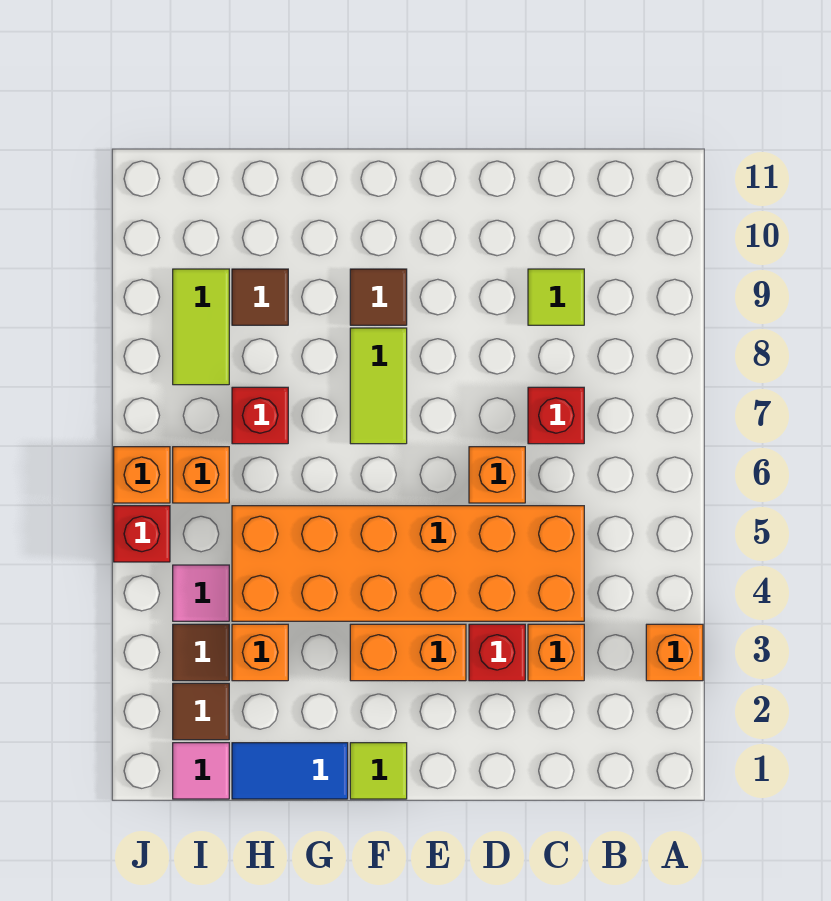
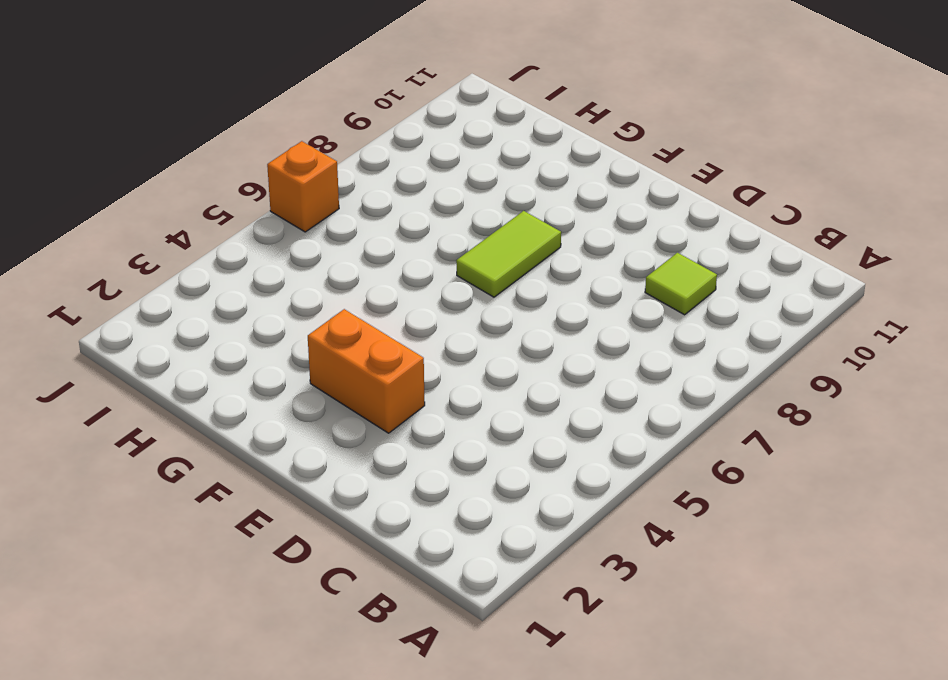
none -> orange 1x1 brick [646,624,703,681]
none -> orange 1x1 brick [528,624,584,681]
none -> orange 2x6 brick [232,506,584,621]

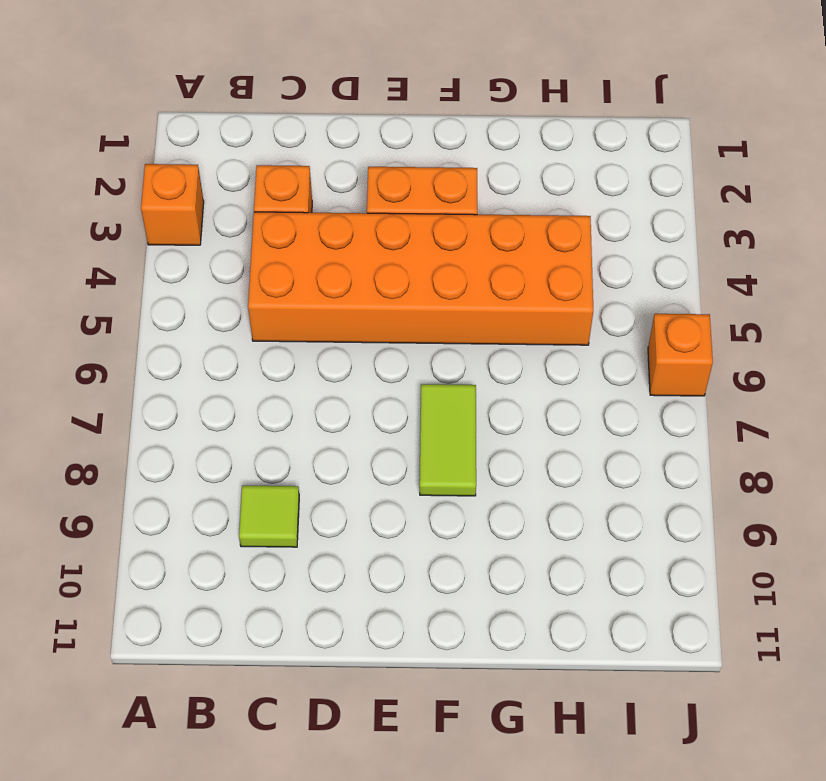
none -> red 1x1 brick [528,387,584,444]
none -> red 1x1 brick [469,624,525,681]
none -> orange 1x1 brick [469,447,525,503]

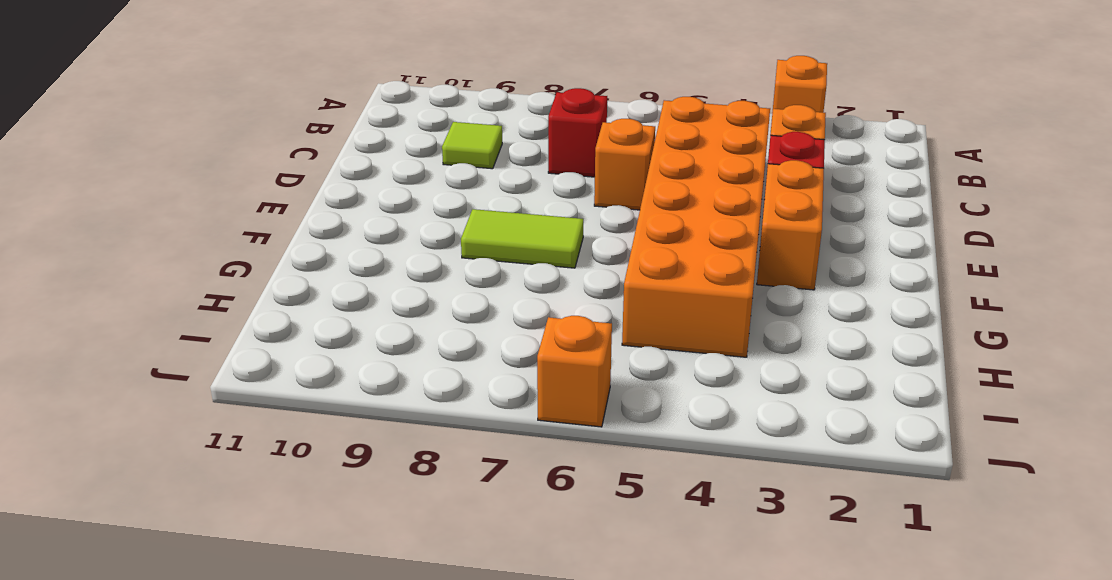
none -> lime 1x1 tile [350,743,407,799]
none -> brown 1x1 tile [350,269,407,325]
none -> blue 1x2 tile [232,743,348,799]

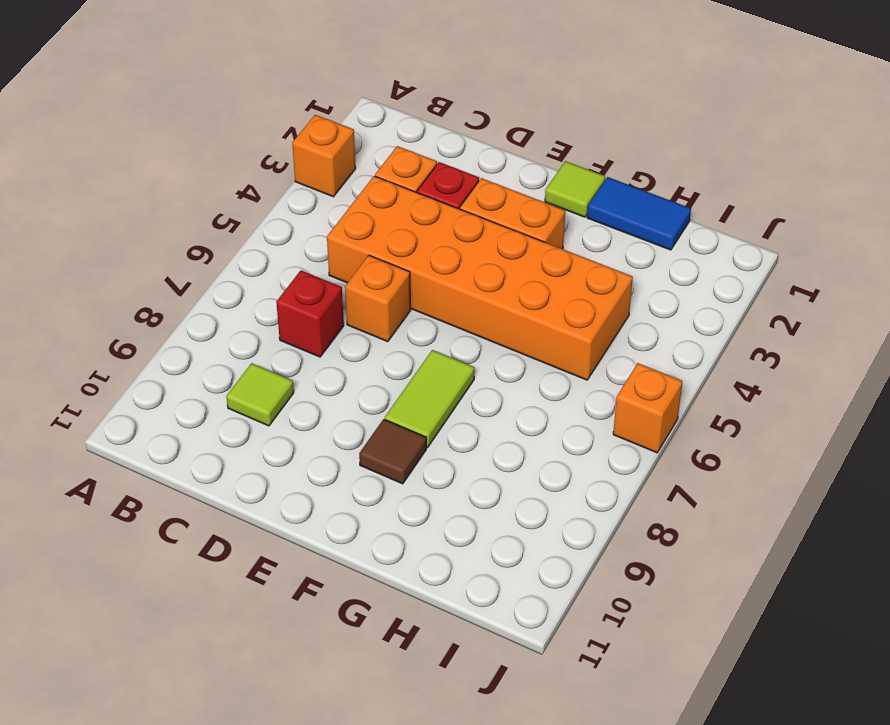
none -> orange 1x1 brick [232,624,288,681]
none -> red 1x1 brick [232,387,288,444]
none -> brown 1x1 tile [232,269,288,325]

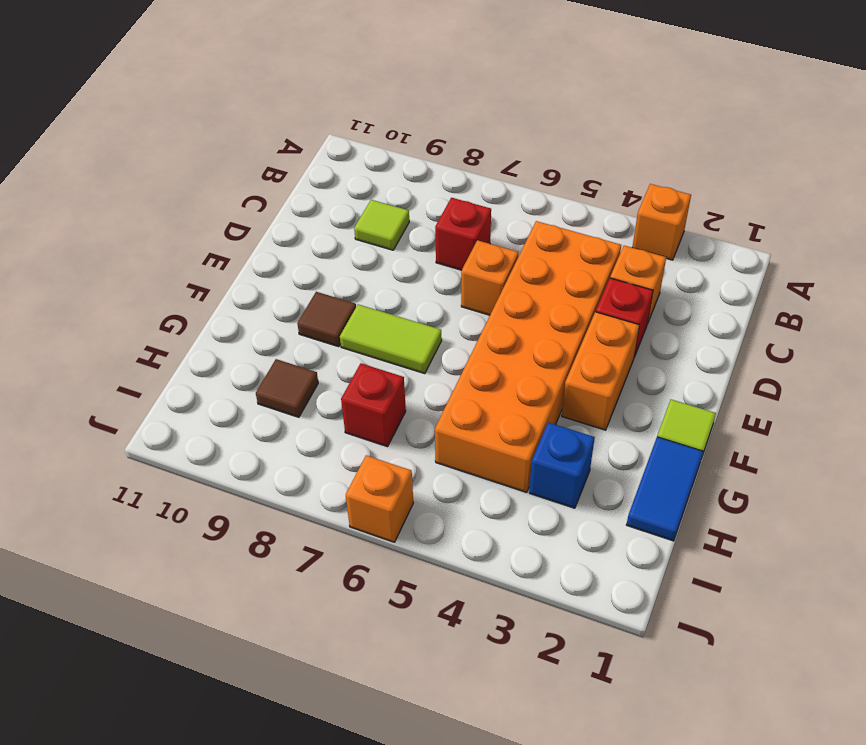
blue 1x1 brick [529,422,595,508] -> orange 1x1 brick [232,624,288,681]
none -> pink 1x1 tile [173,743,229,799]
none -> brown 1x1 tile [173,683,229,740]
none -> brown 1x1 tile [173,624,229,681]

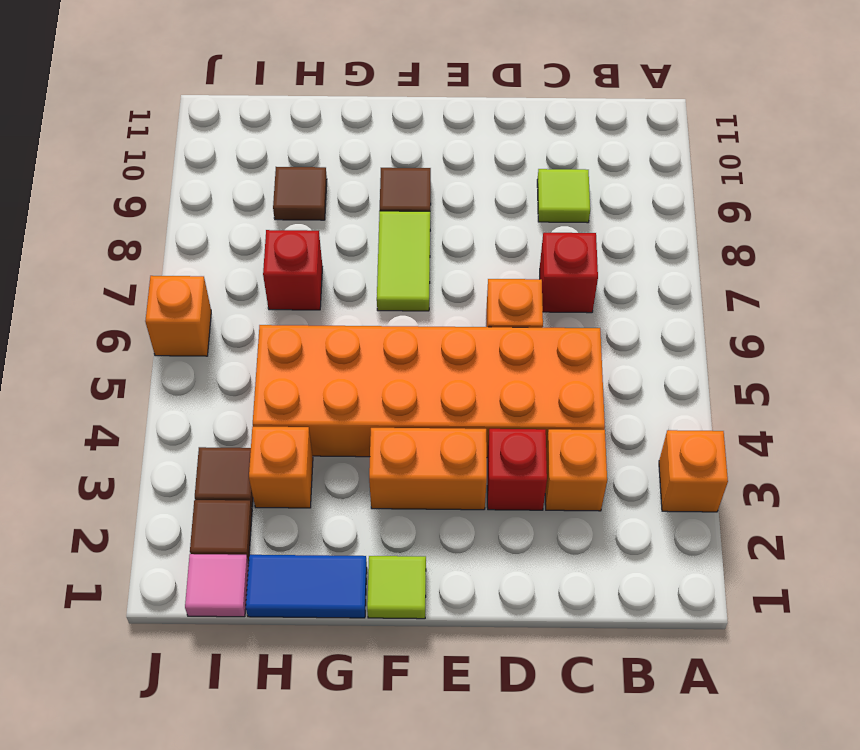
none -> pink 1x1 tile [173,565,229,621]
none -> orange 1x1 brick [173,447,229,503]
none -> lime 1x2 tile [173,269,229,385]

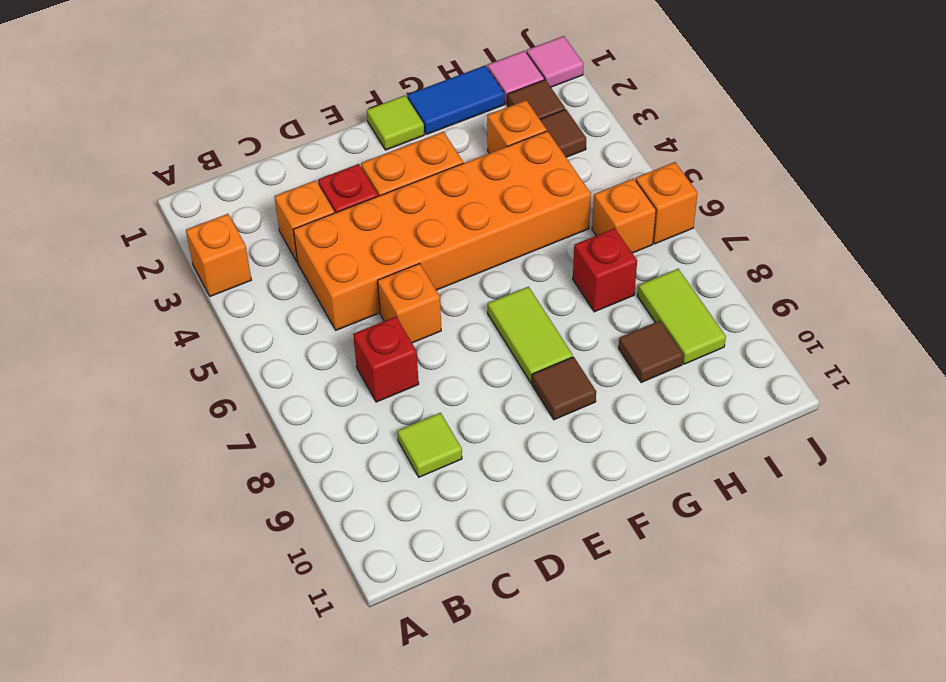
pink 1x1 tile [527,36,584,87] -> pink 1x1 tile moved to [173,565,229,621]
none -> red 1x1 brick [114,506,170,562]

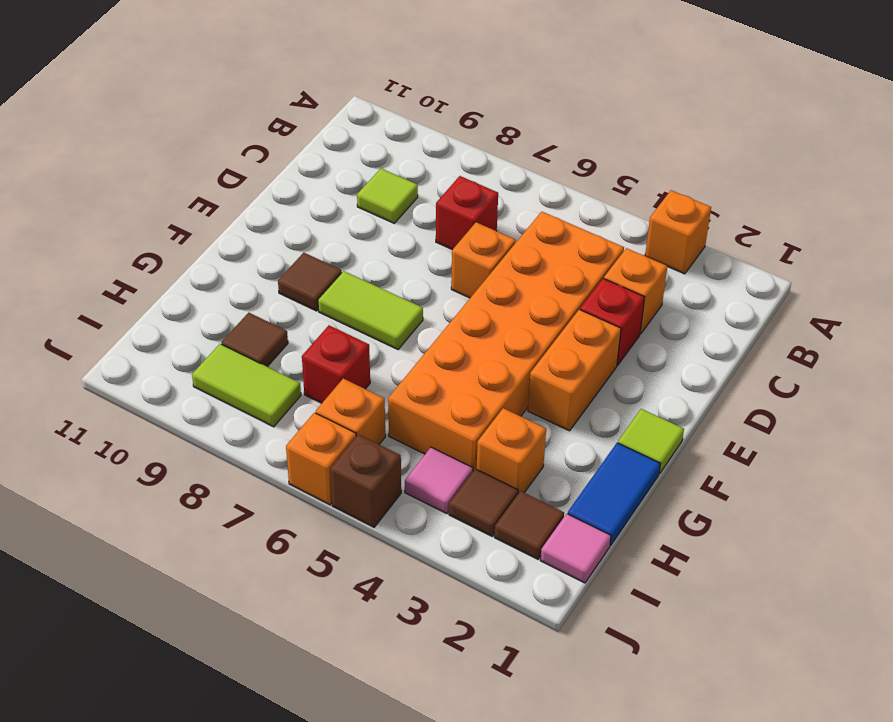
brown 1x1 brick [330,434,401,527] -> red 1x1 brick [114,506,170,562]

